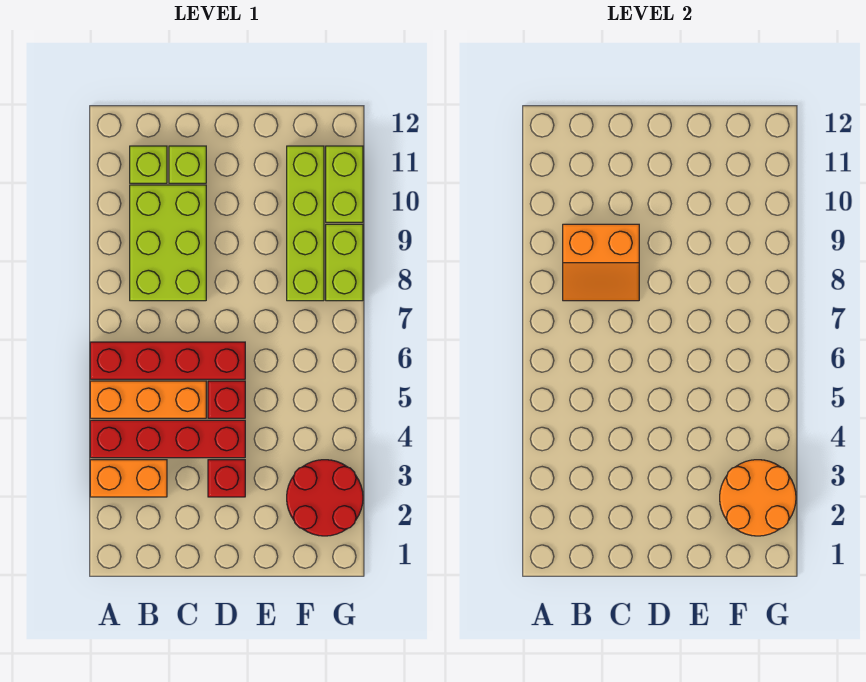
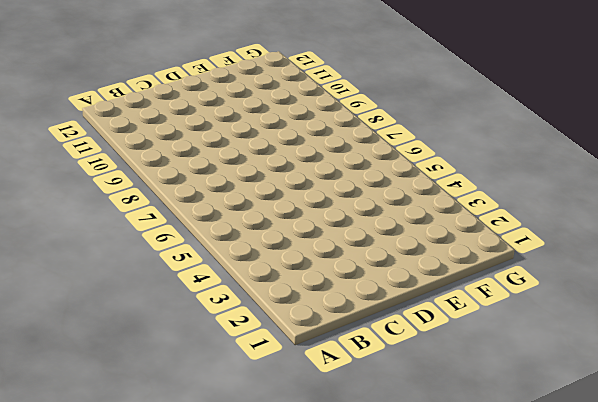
none -> orange 1x2 brick [90,460,167,497]
none -> red 1x4 brick [90,420,245,458]
none -> orange 1x3 brick [90,381,206,418]

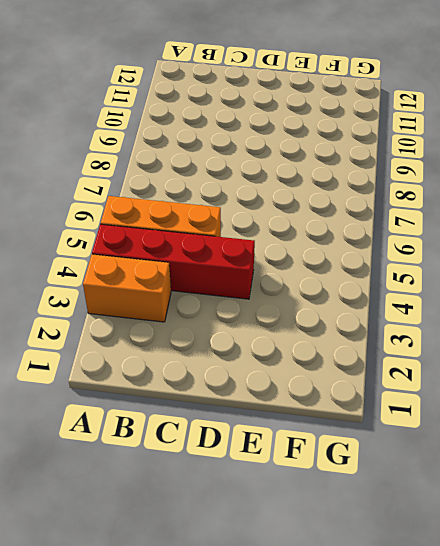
none -> red 1x4 brick [90,342,245,379]
none -> lime 2x3 brick [130,185,206,301]
none -> lime 1x1 brick [130,146,167,183]

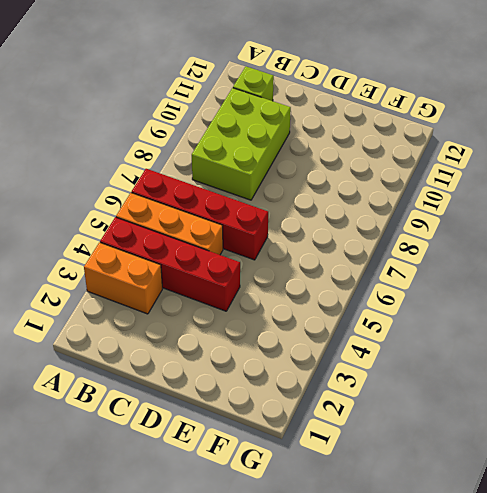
none -> lime 1x1 brick [169,146,206,183]
none -> red 1x1 brick [208,460,245,497]
none -> red 1x1 brick [208,381,245,418]

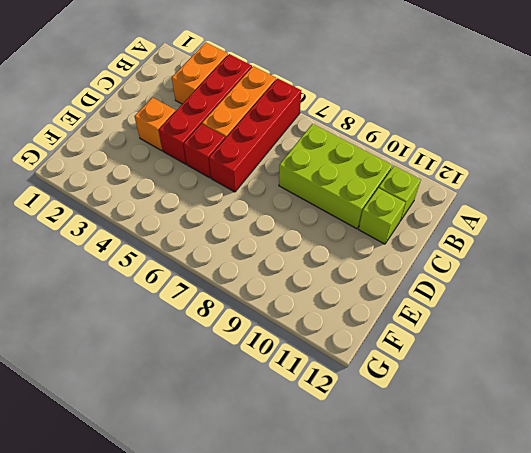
orange 1x1 brick [135,98,175,151] -> red 1x1 brick [208,460,245,497]
none -> red 2x2 round brick [287,460,363,536]
none -> lime 1x4 brick [287,146,324,301]
none -> lime 1x2 brick [326,224,363,301]

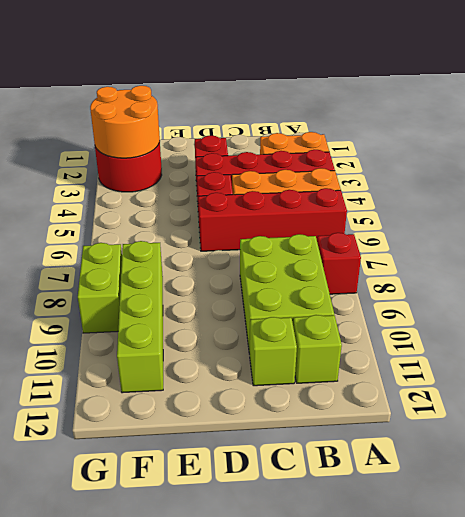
red 1x1 brick [317,233,361,294] -> none
none -> lime 1x2 brick [326,146,363,222]
none -> orange 2x2 slope [563,224,639,301]

